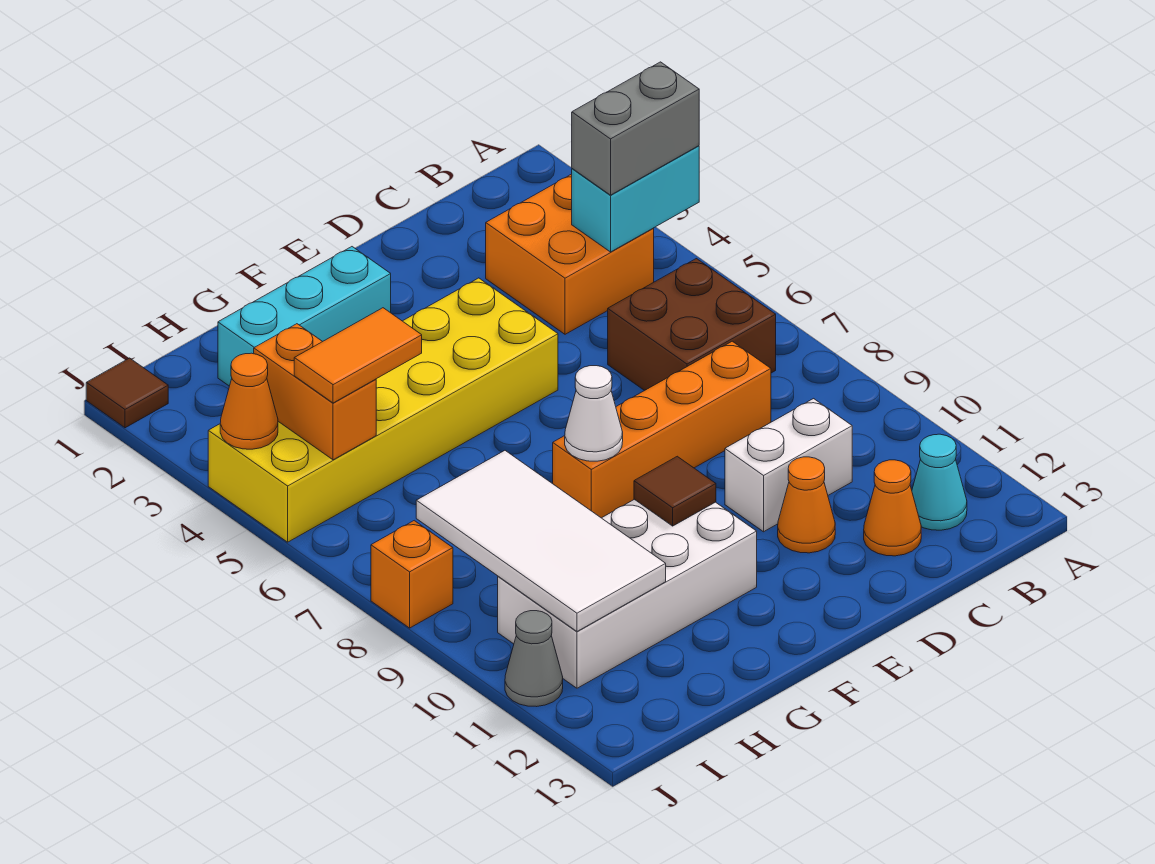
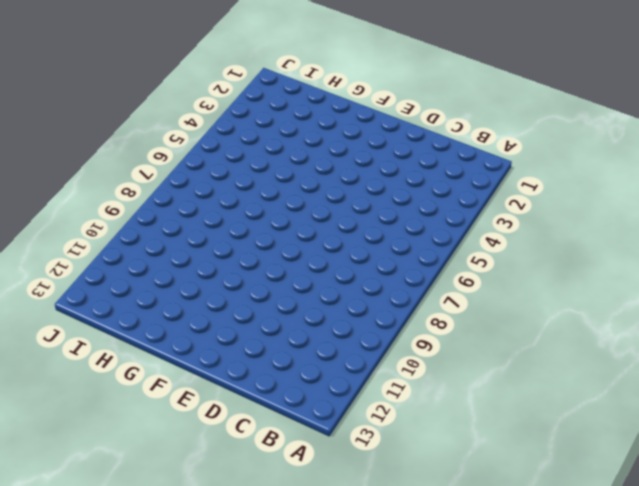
none -> orange 2x2 brick [486,174,654,334]
none -> brown 2x2 brick [608,259,776,391]
none -> cyan 1x1 cone [912,434,967,530]

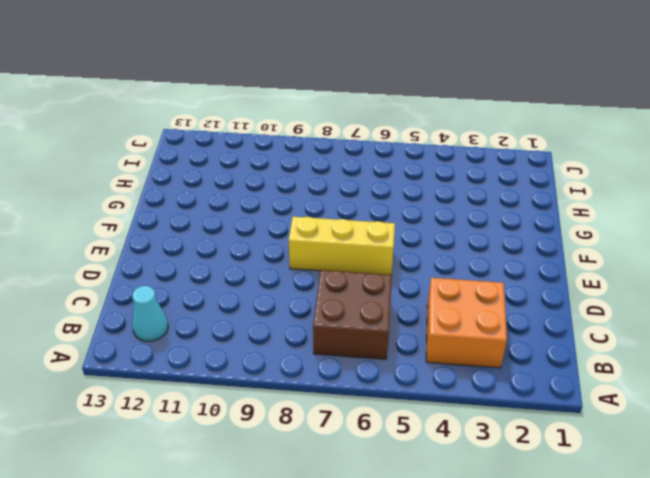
yellow 1x3 brick [289,217,395,275] -> orange 1x4 brick [553,341,771,518]
none -> white 1x2 brick [725,399,852,532]
none -> orange 1x1 cone [864,460,921,556]
none -> orange 1x1 cone [778,457,835,553]

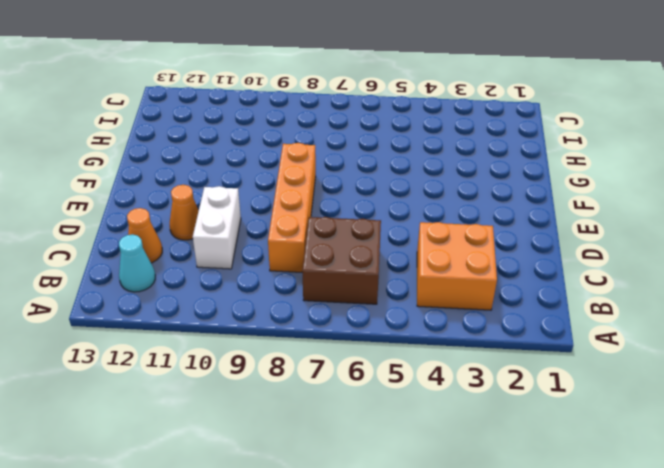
none -> yellow 2x6 brick [208,278,558,542]
none -> cyan 1x3 brick [218,247,391,386]
none -> white 2x4 brick [498,499,757,688]

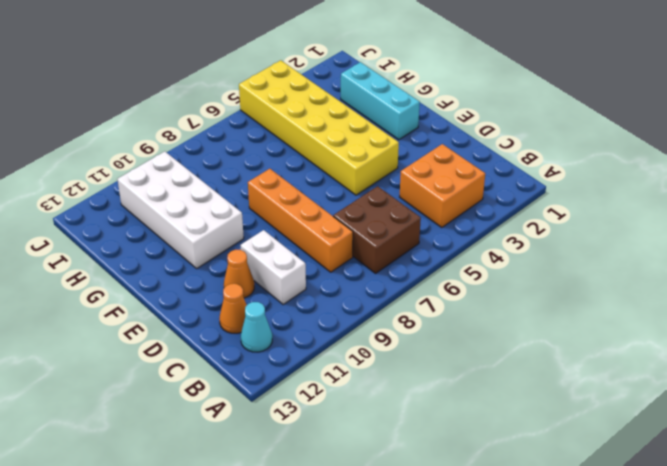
none -> brown 1x1 tile [86,358,168,428]
none -> orange 1x1 brick [371,521,453,628]
none -> grey 1x1 cone [505,611,563,707]

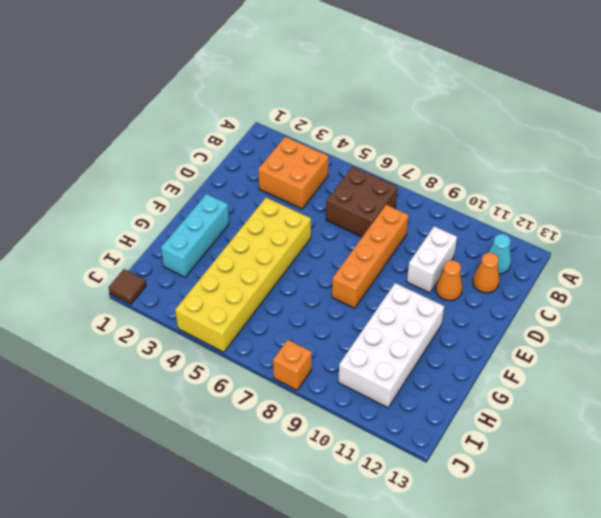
none -> grey 1x1 cone [505,611,563,707]
none -> cyan 1x2 brick [572,146,699,252]
none -> white 1x1 cone [565,366,623,461]

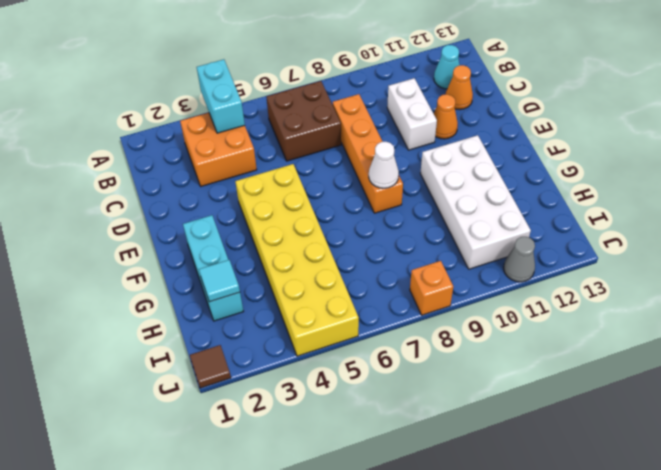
cyan 1x1 tile [199,260,240,302] -> none
none -> brown 1x1 tile [634,456,716,526]
none -> white 2x4 tile [416,451,666,631]
none -> orange 1x2 brick [254,324,376,460]

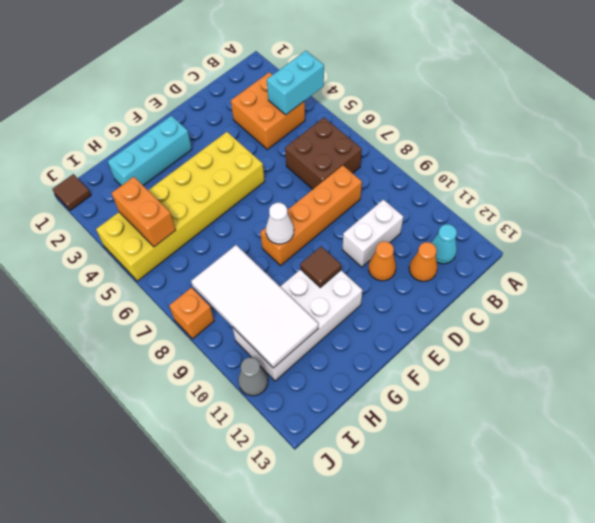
none -> orange 1x1 cone [220,353,278,449]
none -> grey 1x2 brick [572,62,699,195]
none -> orange 1x2 tile [294,308,422,403]

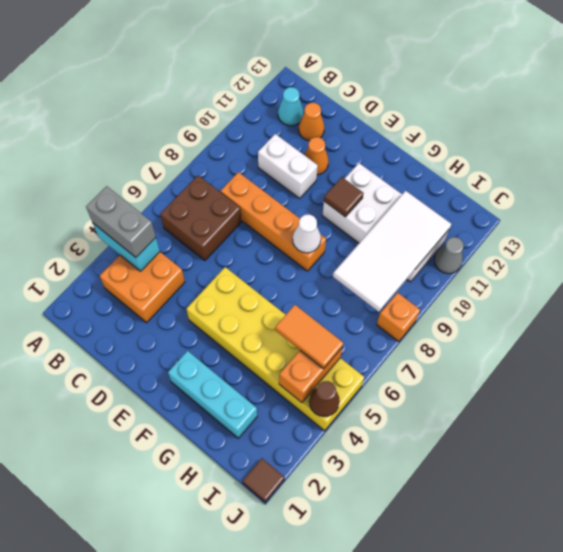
brown 1x1 cone [309,381,340,417] -> orange 1x1 cone [220,353,278,449]

